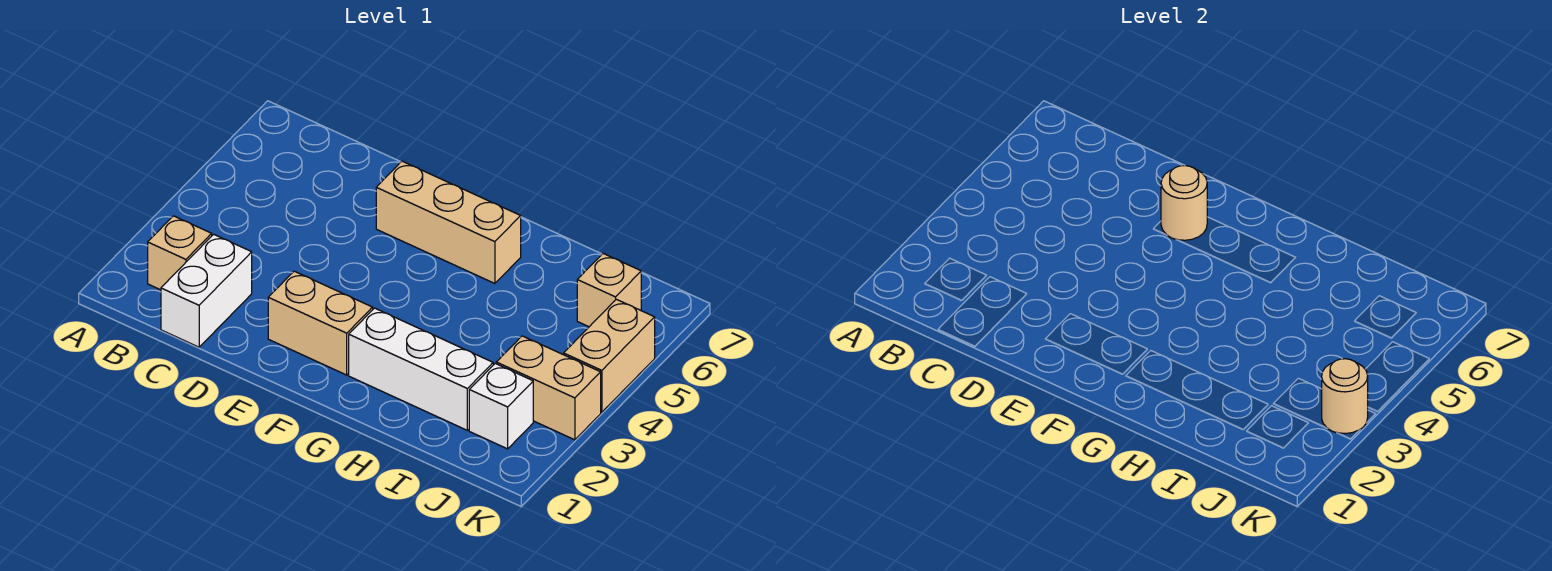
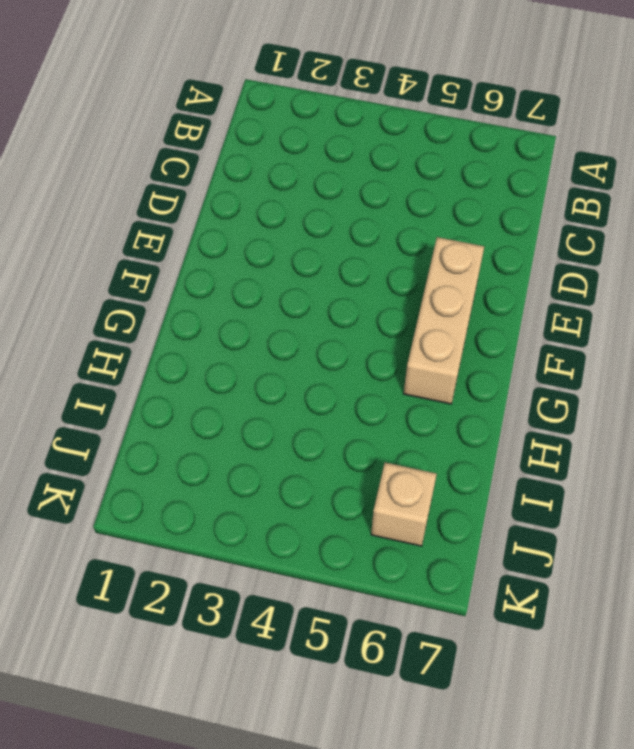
none -> tan 1x1 brick [148,216,212,290]
none -> white 1x2 brick [161,234,252,347]

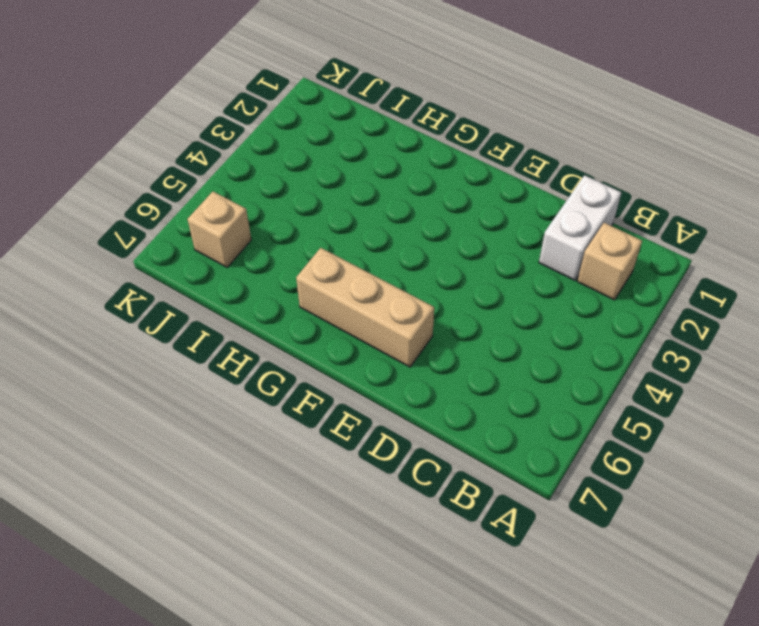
none -> tan 1x2 brick [268,271,373,375]
none -> white 1x3 brick [349,308,493,430]

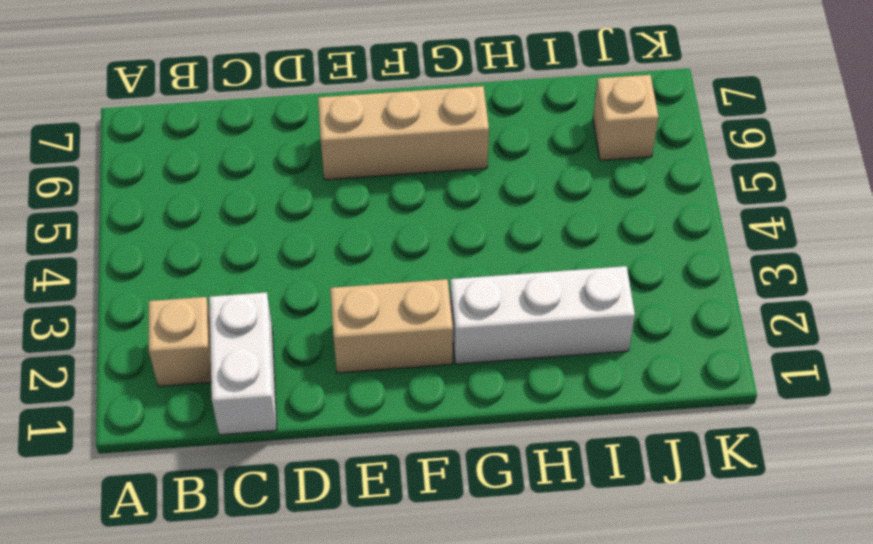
none -> white 1x1 brick [469,364,533,449]
none -> tan 1x2 brick [496,336,601,440]

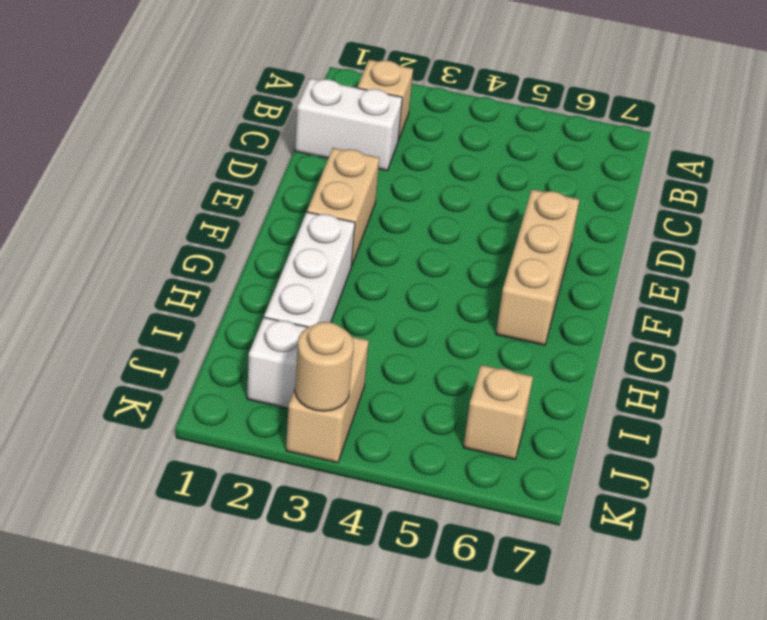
none -> tan 1x2 brick [564,299,655,412]
none -> tan 1x1 round brick [1161,166,1207,240]

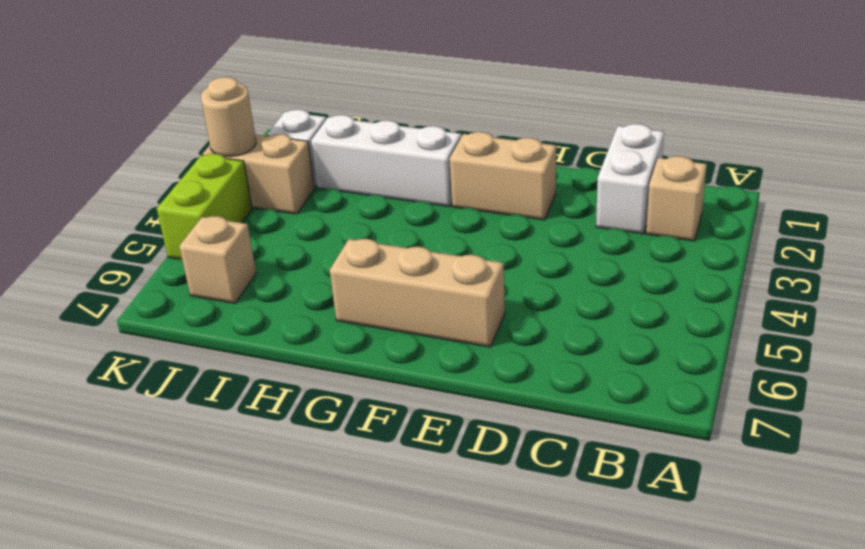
lime 1x2 brick [157,154,252,259] -> tan 1x2 brick [564,299,655,412]
none -> tan 1x1 round brick [1161,166,1207,240]

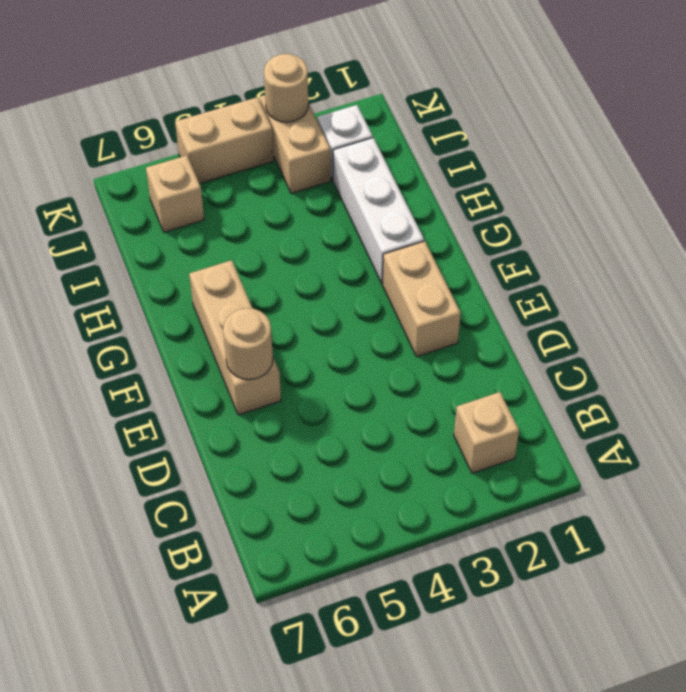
none -> white 1x2 brick [161,234,252,347]

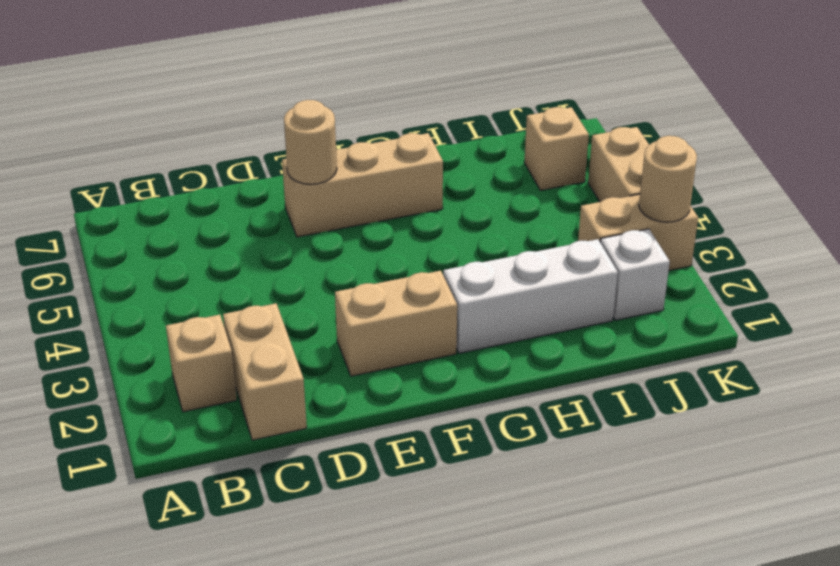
tan 1x2 brick [223,303,307,440] -> white 1x2 brick [161,234,252,347]

